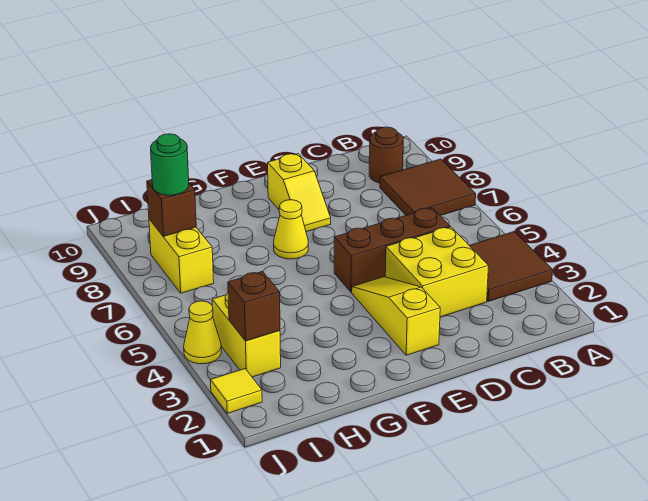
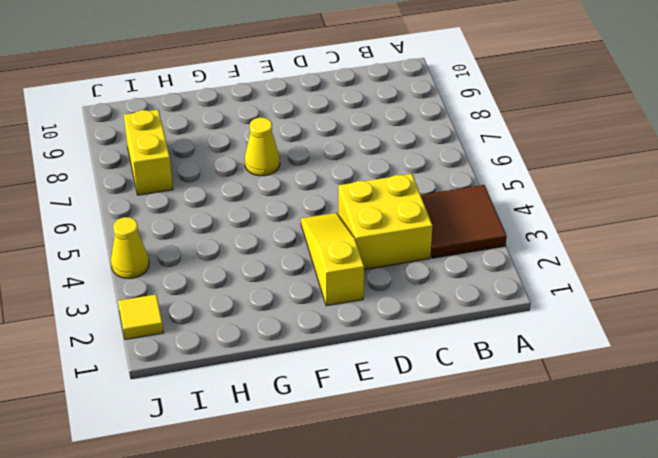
none -> brown 2x2 tile [380,159,476,216]
none -> brown 1x1 round brick [369,127,403,183]
none -> brown 1x3 brick [334,208,450,292]

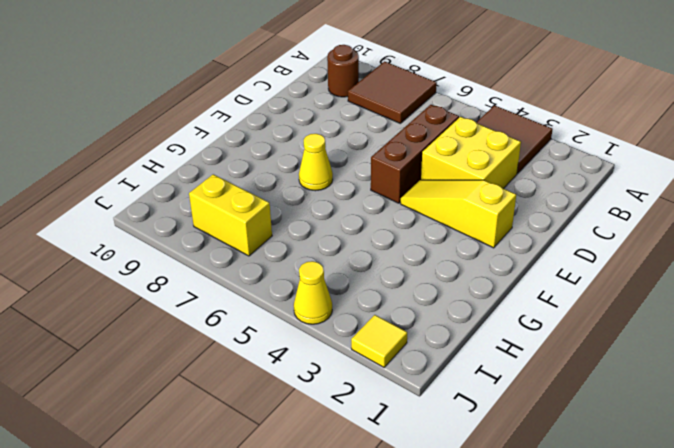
none -> yellow 1x2 slope [268,154,331,232]
none -> yellow 1x2 brick [212,293,281,377]
none -> brown 1x1 brick [228,272,280,341]

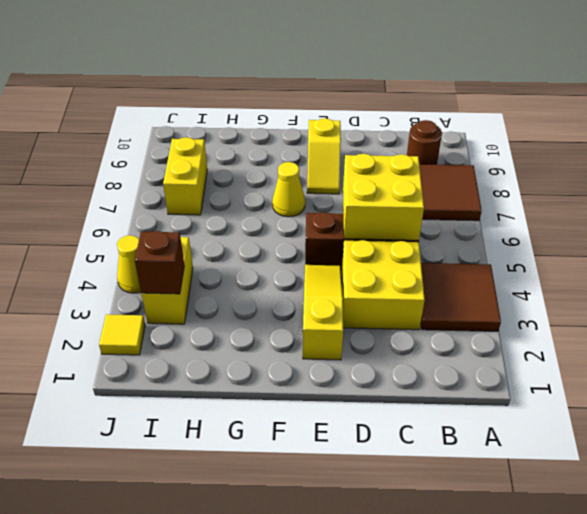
yellow 2x2 brick [343,154,424,240] -> none
none -> brown 1x1 brick [147,180,196,236]
none -> green 1x1 round brick [151,134,189,195]

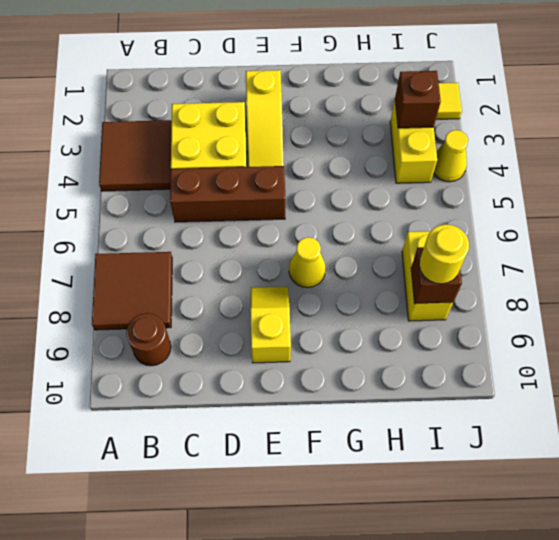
yellow 1x1 round brick [419,224,469,284] -> green 1x1 round brick [151,134,189,195]

